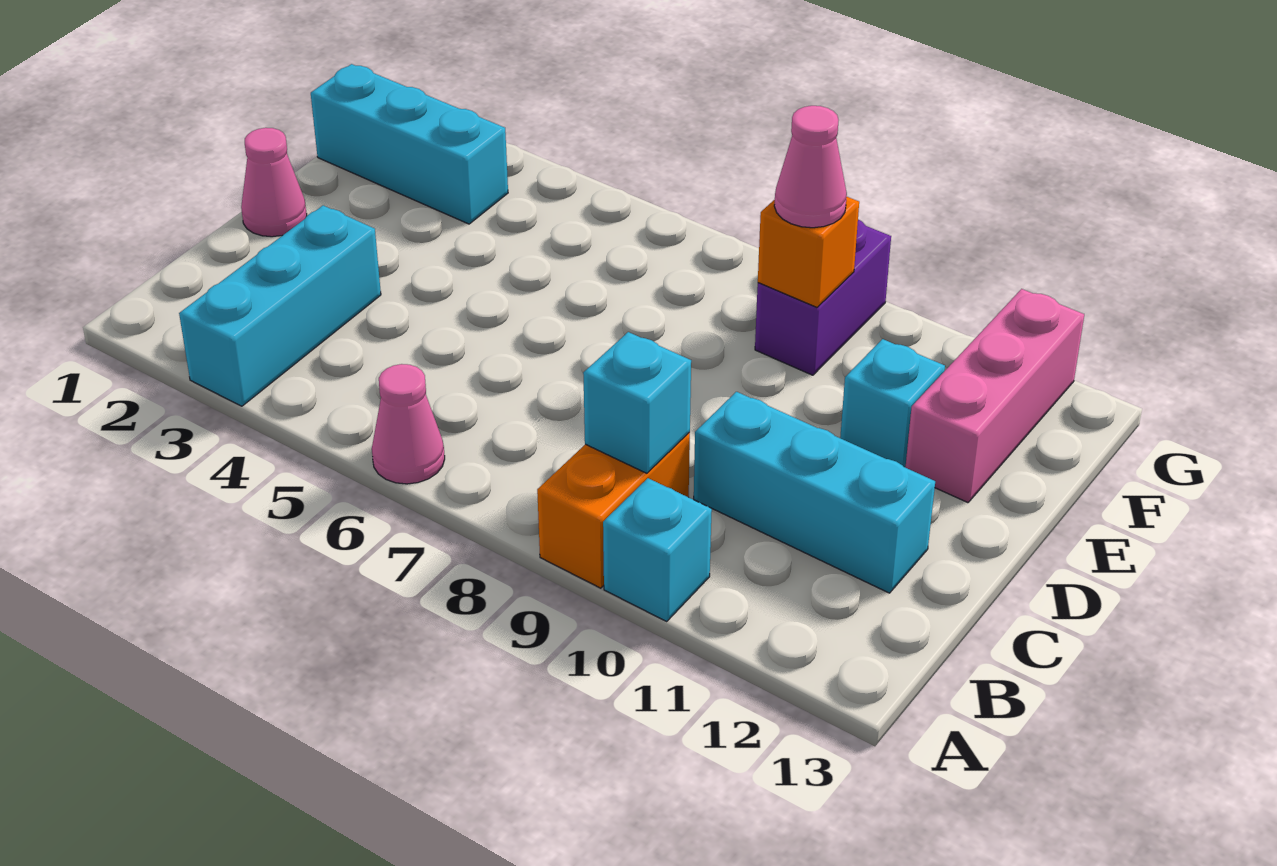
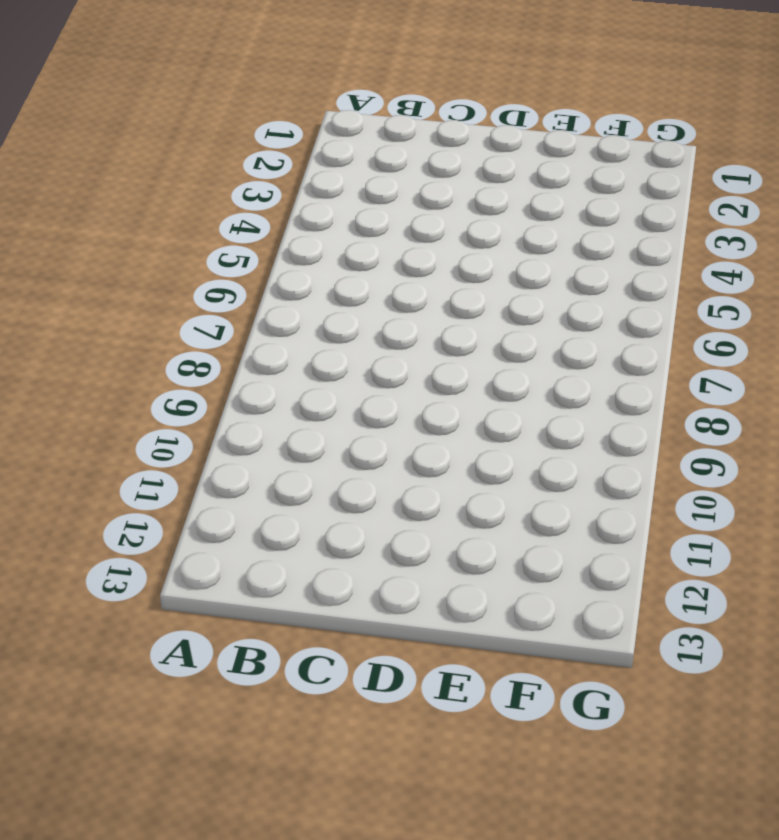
none -> cyan 1x3 brick [179,205,381,406]
none -> pink 1x1 cone [372,364,445,484]
none -> orange 1x2 brick [537,432,690,588]

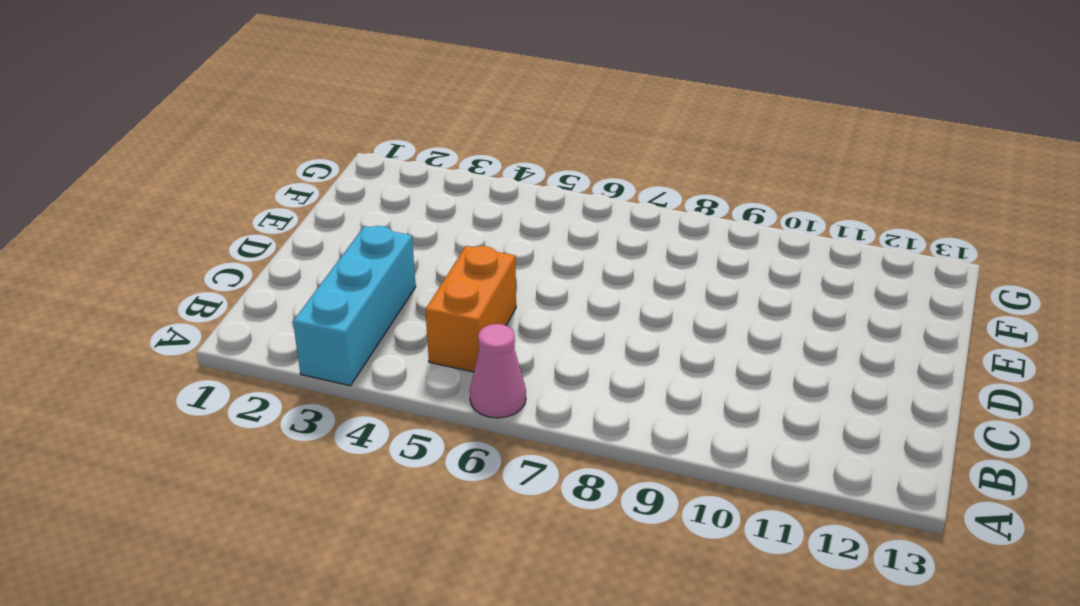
orange 1x2 brick [425,246,516,372] -> orange 1x2 brick moved to [537,432,690,588]
none -> cyan 1x1 brick [603,478,712,621]
none -> cyan 1x3 brick [694,392,935,593]
none -> pink 1x1 cone [241,128,307,237]

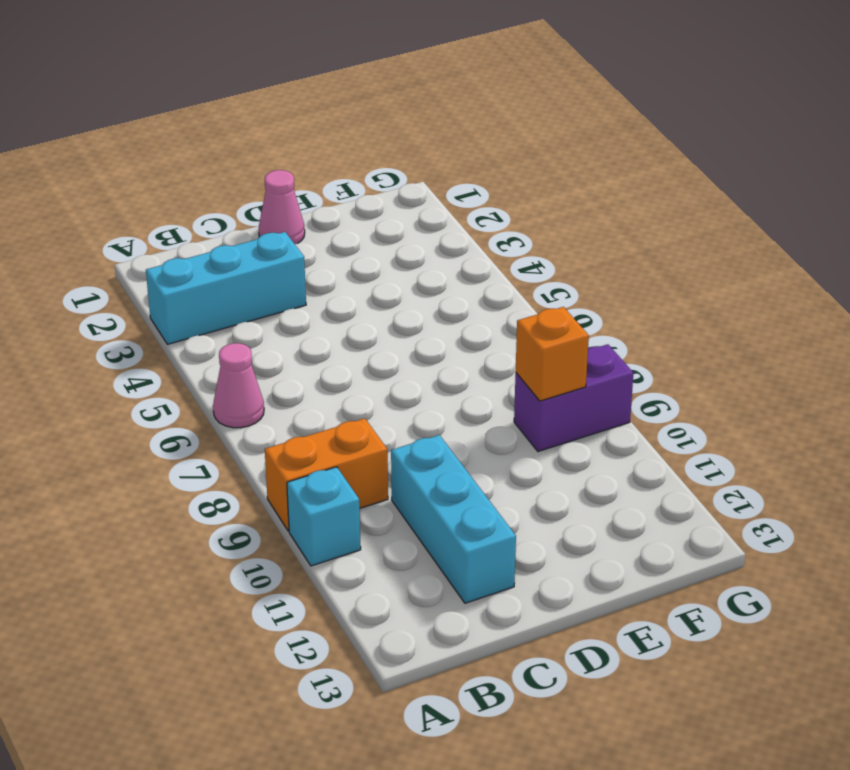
none -> cyan 1x1 brick [840,339,945,467]
none -> pink 1x3 brick [905,289,1084,503]
none -> cyan 1x3 brick [311,64,508,224]

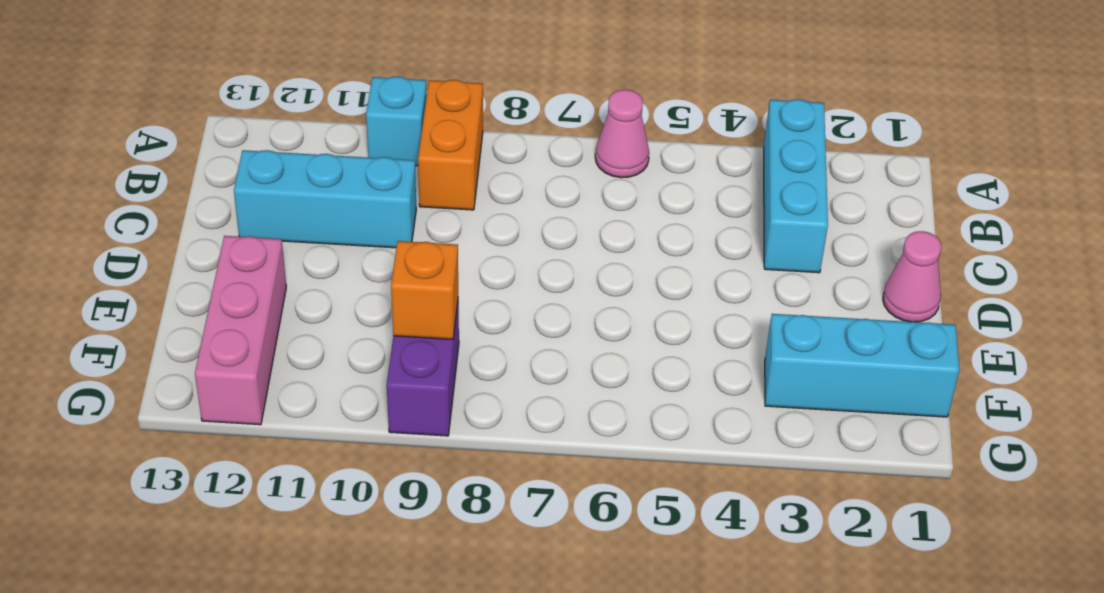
none -> cyan 1x1 brick [840,339,945,467]
none -> cyan 1x1 brick [583,332,691,473]
none -> pink 1x1 cone [774,106,847,228]

